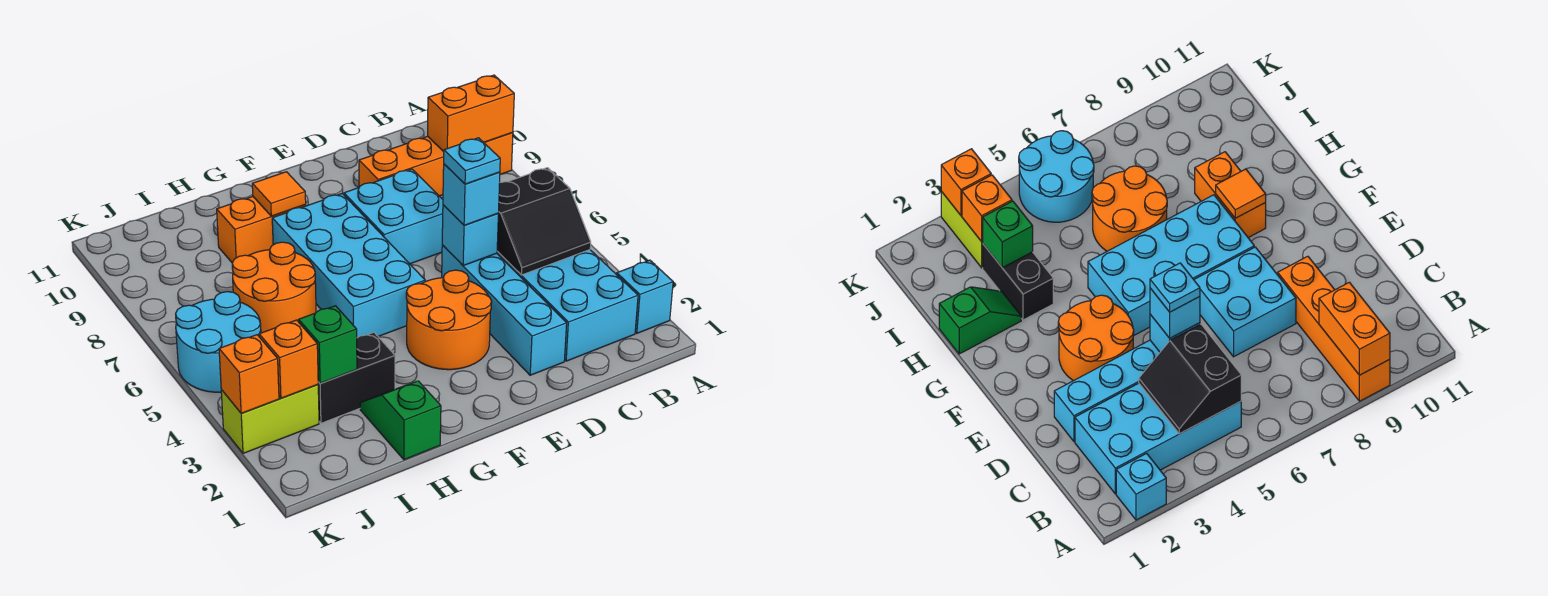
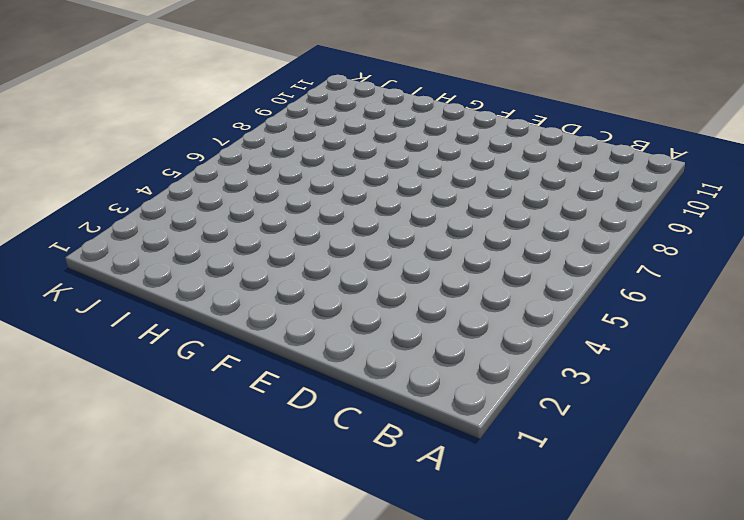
none -> cyan 1x1 brick [617,260,673,333]
none -> orange 1x4 brick [359,133,513,196]
none -> cyan 2x4 brick [497,250,638,361]

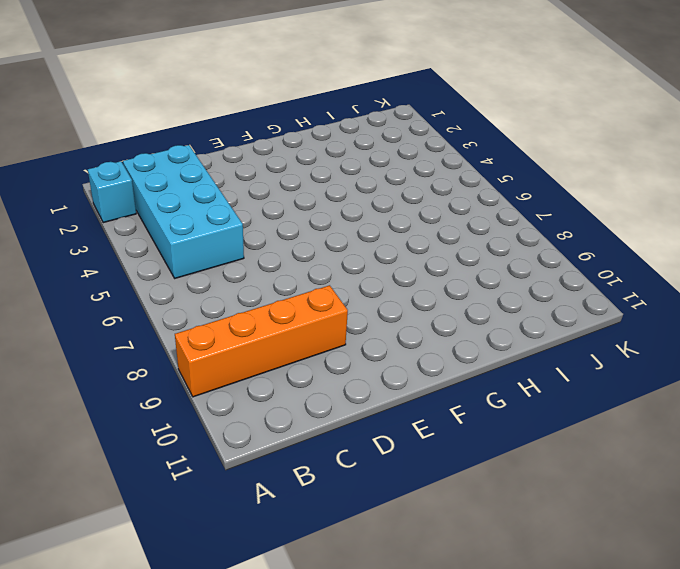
none -> cyan 1x4 brick [442,245,567,375]
none -> cyan 2x2 brick [344,169,443,264]
none -> orange 2x2 round brick [406,270,492,370]

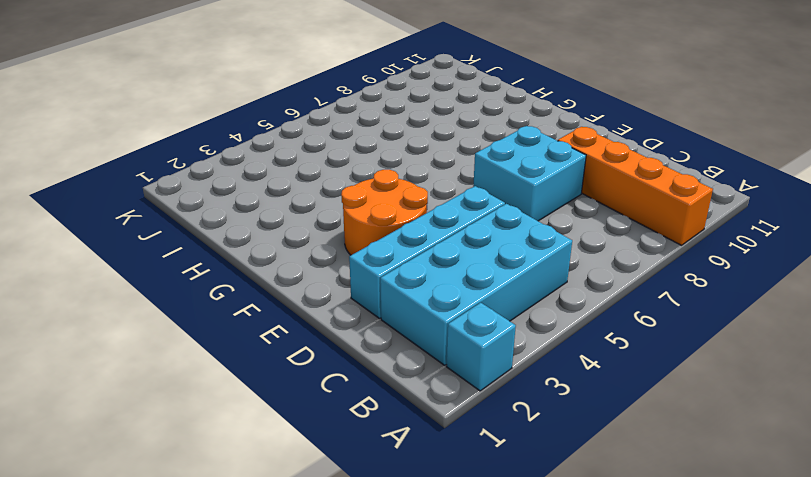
none -> cyan 2x4 brick [272,194,425,338]
none -> orange 1x2 brick [217,197,306,263]
none -> green 1x2 slope [360,381,441,460]

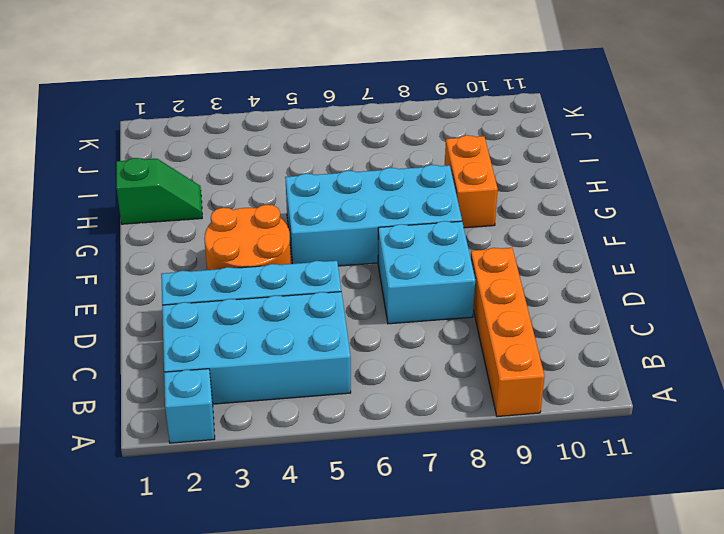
none -> black 1x2 brick [318,332,395,423]
none -> orange 2x2 round brick [232,242,316,333]
none -> lime 1x2 brick [221,385,319,453]

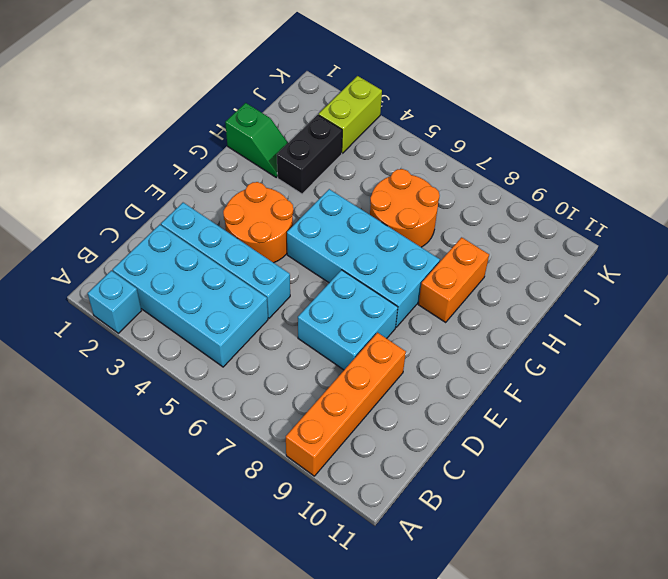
none -> cyan 2x2 round brick [176,292,261,392]
none -> orange 1x2 brick [428,75,514,152]
none -> black 2x2 slope [497,168,591,275]

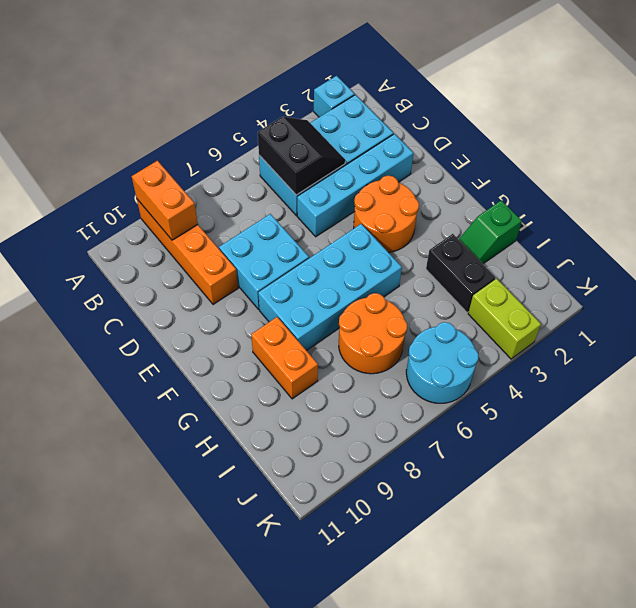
none -> cyan 1x1 brick [442,205,498,266]
none -> orange 1x1 tile [252,172,306,216]
none -> green 1x1 brick [299,306,357,384]

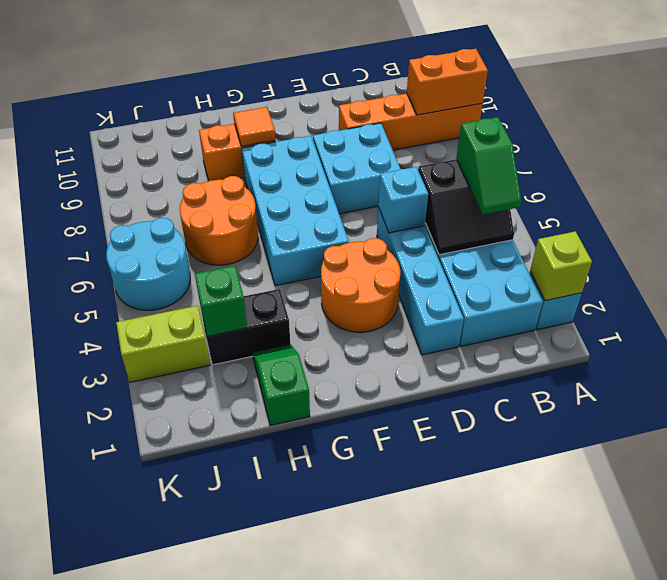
lime 1x1 brick [530,231,592,301] -> none
green 1x2 slope [456,117,521,214] -> none
none -> orange 1x1 brick [259,320,318,398]
none -> orange 1x1 brick [219,335,279,413]
none -> cyan 1x1 brick [443,164,500,225]

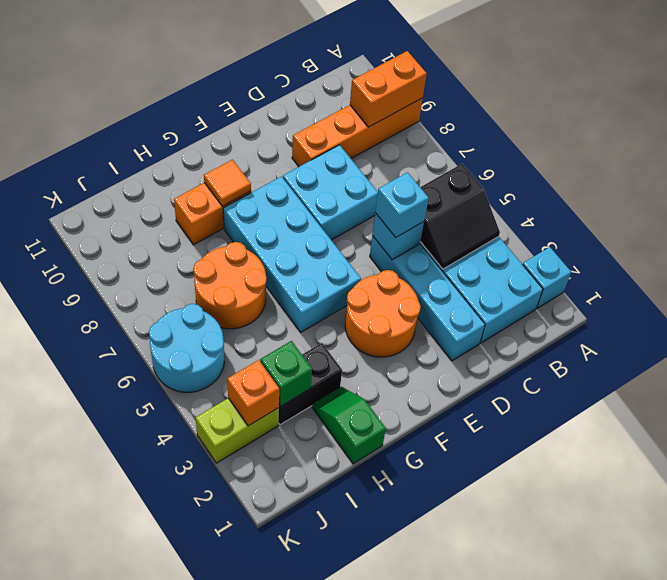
none -> orange 1x1 brick [219,335,279,413]
none -> cyan 1x1 plate [444,138,500,184]

